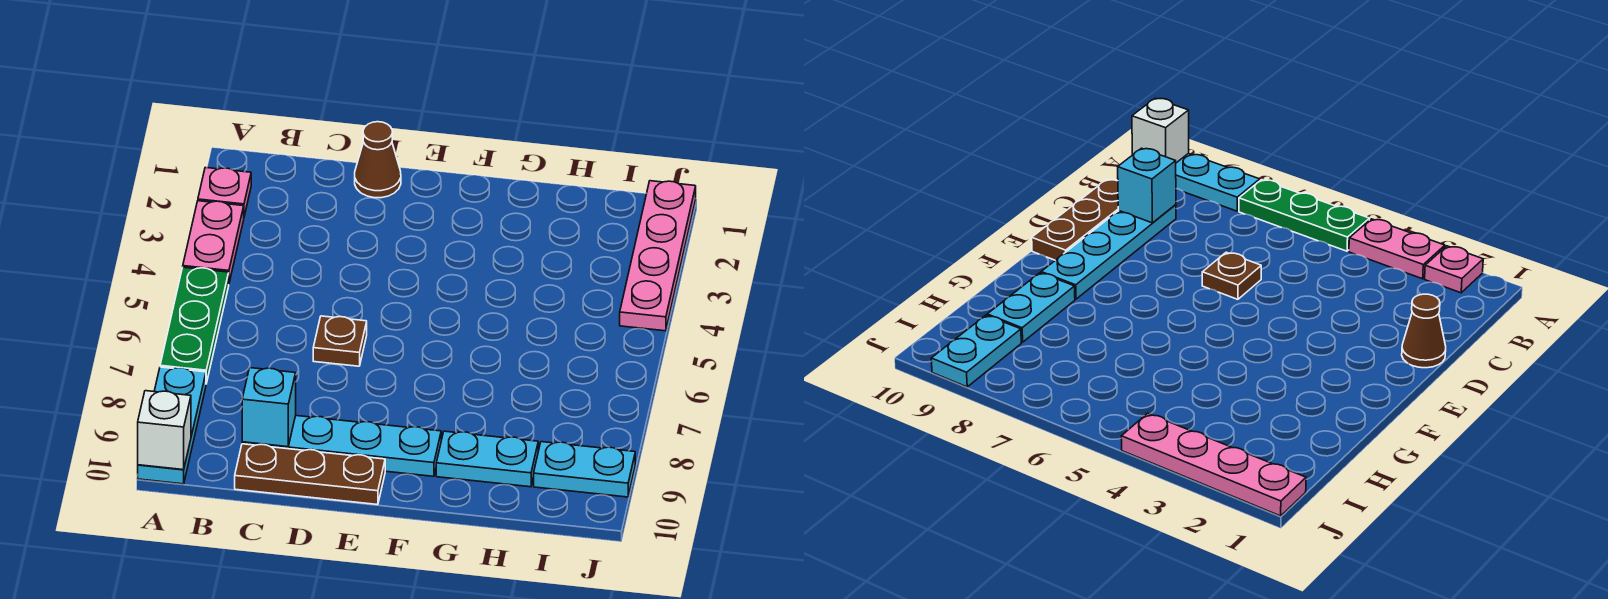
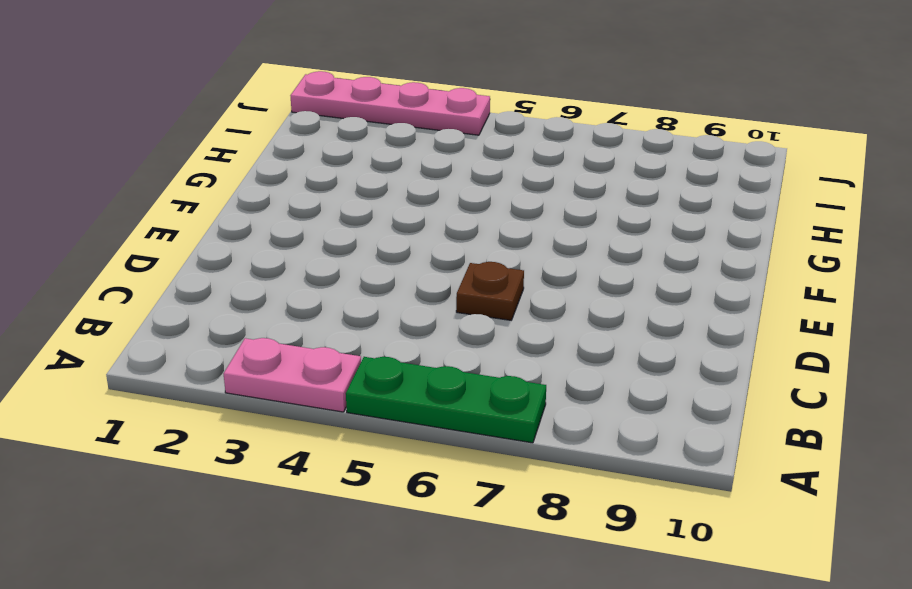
none -> pink 1x1 plate [198,168,251,216]
none -> cyan 1x3 plate [138,367,206,484]
none -> cyan 1x4 plate [242,416,441,476]

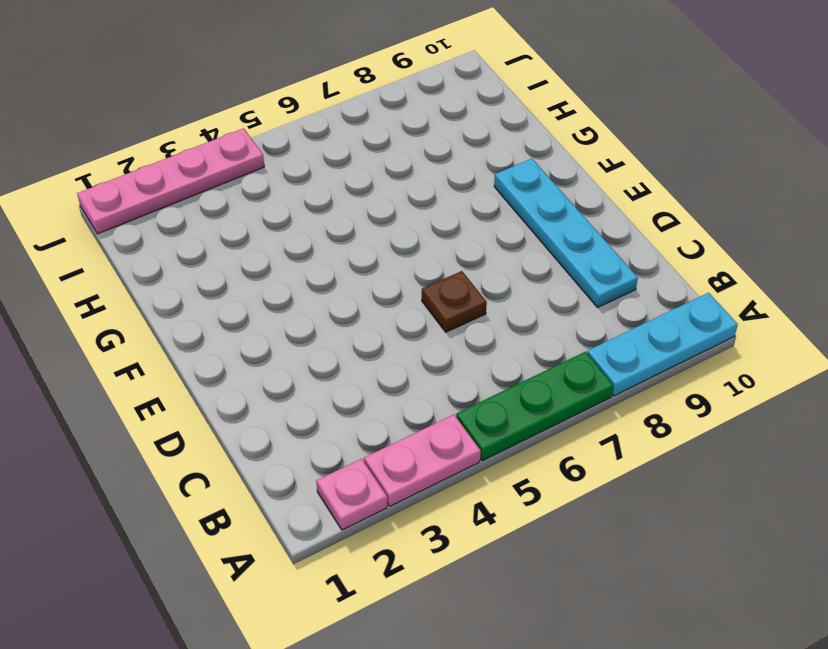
none -> brown 1x3 plate [235,444,385,505]
none -> brown 1x1 cone [355,122,401,198]
none -> cyan 1x2 plate [436,431,538,487]

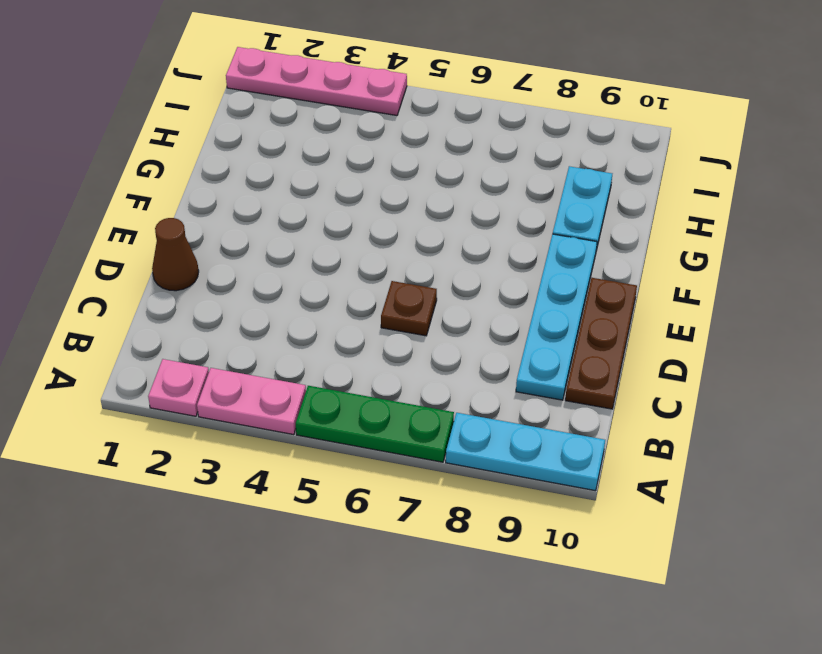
none -> cyan 1x2 plate [534,442,635,497]
none -> white 1x1 brick [138,391,191,470]
none -> cyan 1x1 brick [242,368,296,447]

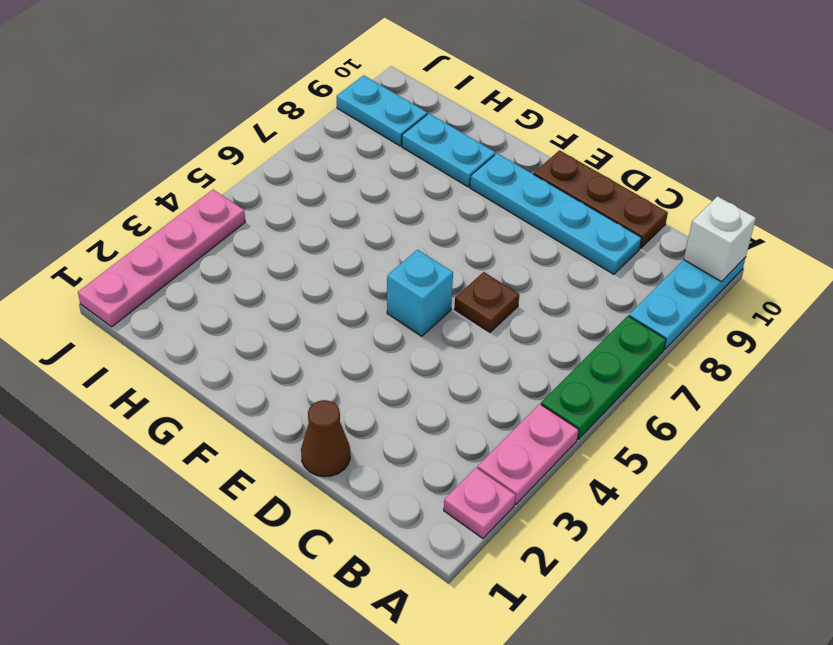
cyan 1x1 brick [387,250,453,336] -> cyan 1x1 brick moved to [242,368,296,447]

